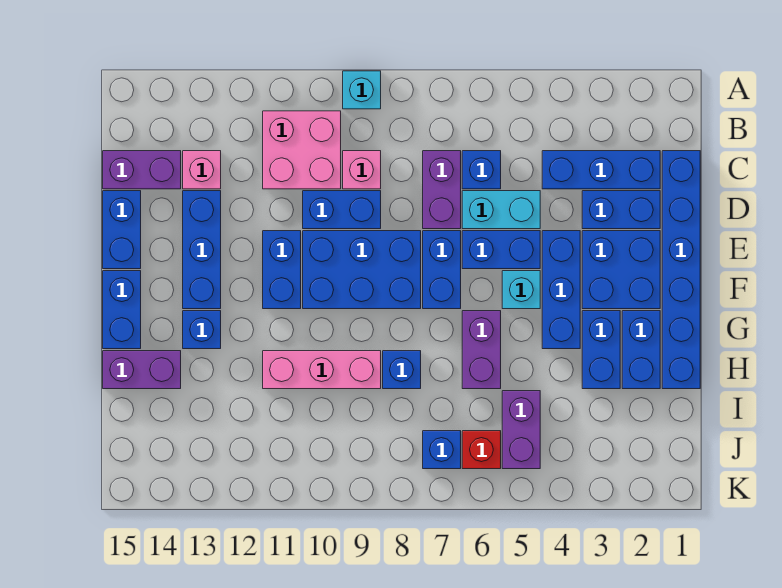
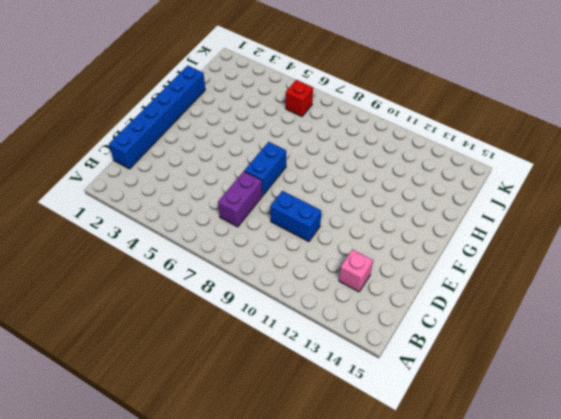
none -> cyan 1x1 brick [343,71,381,109]
none -> pink 2x2 brick [263,111,341,189]
none -> blue 1x3 brick [542,151,660,189]
none -> blue 1x1 brick [462,151,501,189]

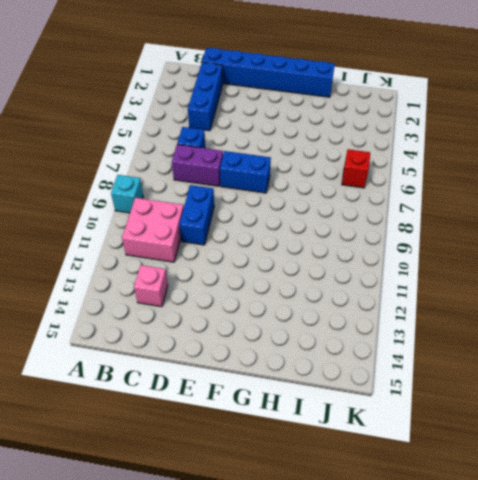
none -> pink 1x1 brick [343,151,381,189]
none -> purple 1x2 brick [103,151,181,189]
none -> blue 1x2 brick [582,191,660,229]
none -> cyan 1x2 brick [462,191,540,229]

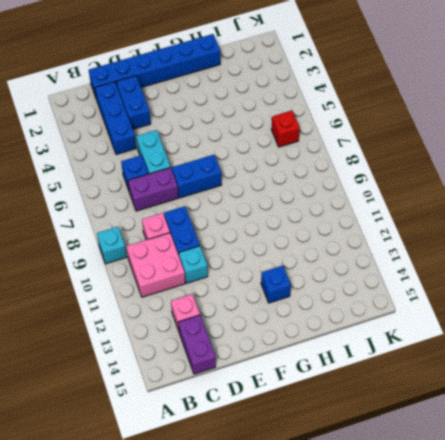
cyan 1x1 brick [179,246,208,283] -> cyan 1x1 brick moved to [502,271,540,309]
none -> blue 1x3 brick [183,191,221,309]
none -> blue 1x2 brick [103,191,141,269]
none -> blue 2x2 brick [582,231,660,309]
none -> blue 1x3 brick [542,231,580,349]

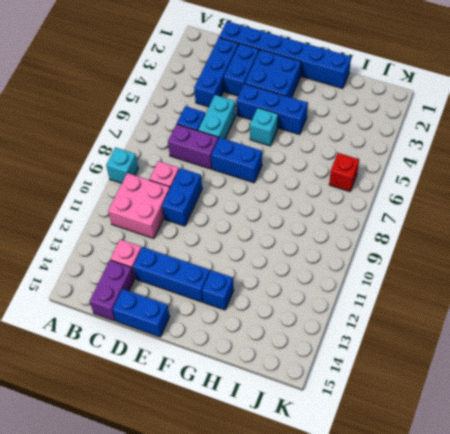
none -> blue 1x2 brick [462,231,540,269]
none -> blue 2x3 brick [303,231,421,309]
none -> blue 1x2 brick [263,231,301,309]
none -> blue 1x2 brick [103,271,141,349]

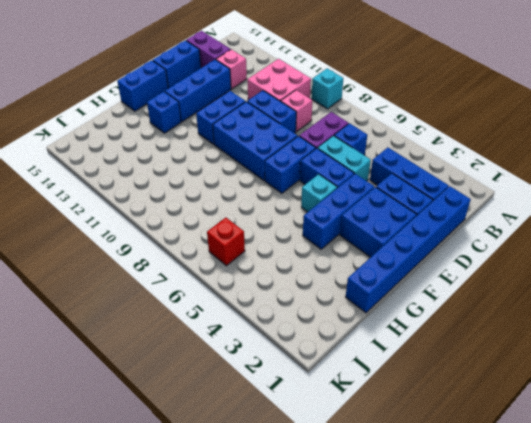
none -> blue 1x2 brick [622,311,660,389]
none -> blue 1x2 brick [582,311,620,389]
none -> purple 1x2 brick [462,311,501,389]
none -> blue 1x1 brick [383,351,421,389]

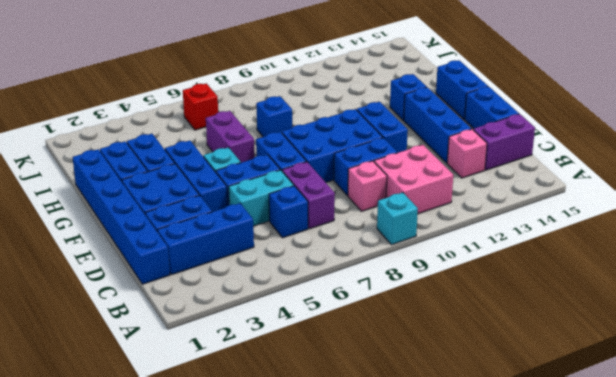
none -> pink 1x3 brick [263,351,381,389]
none -> purple 1x2 brick [103,351,181,389]
none -> purple 1x2 brick [502,391,540,469]
none -> blue 1x1 brick [423,431,461,469]

